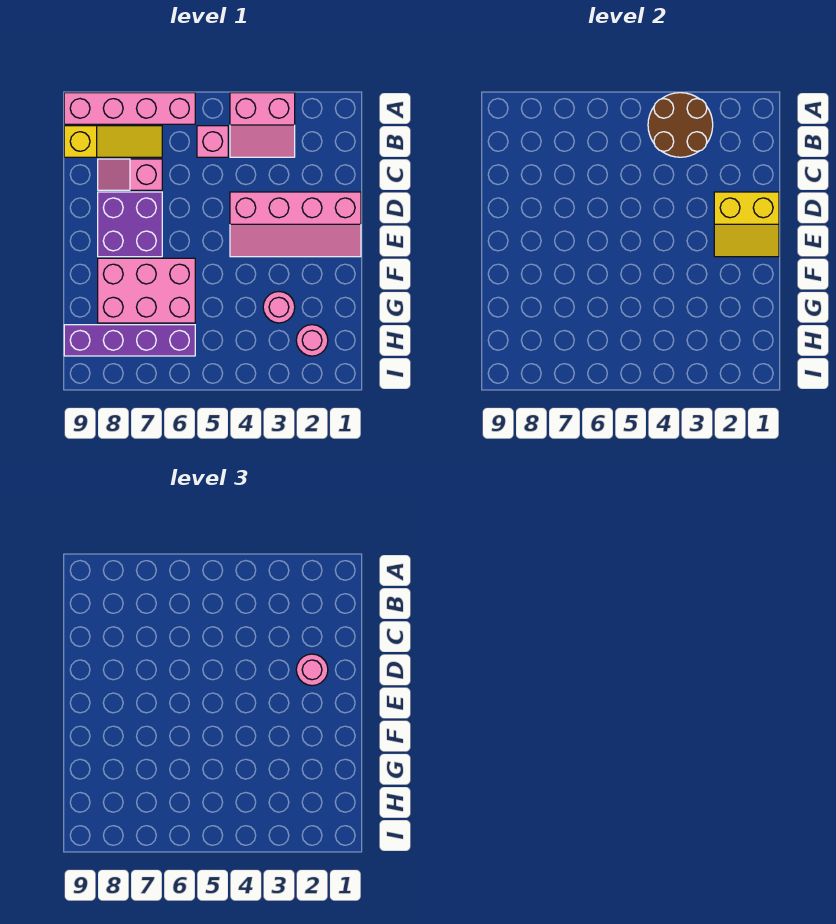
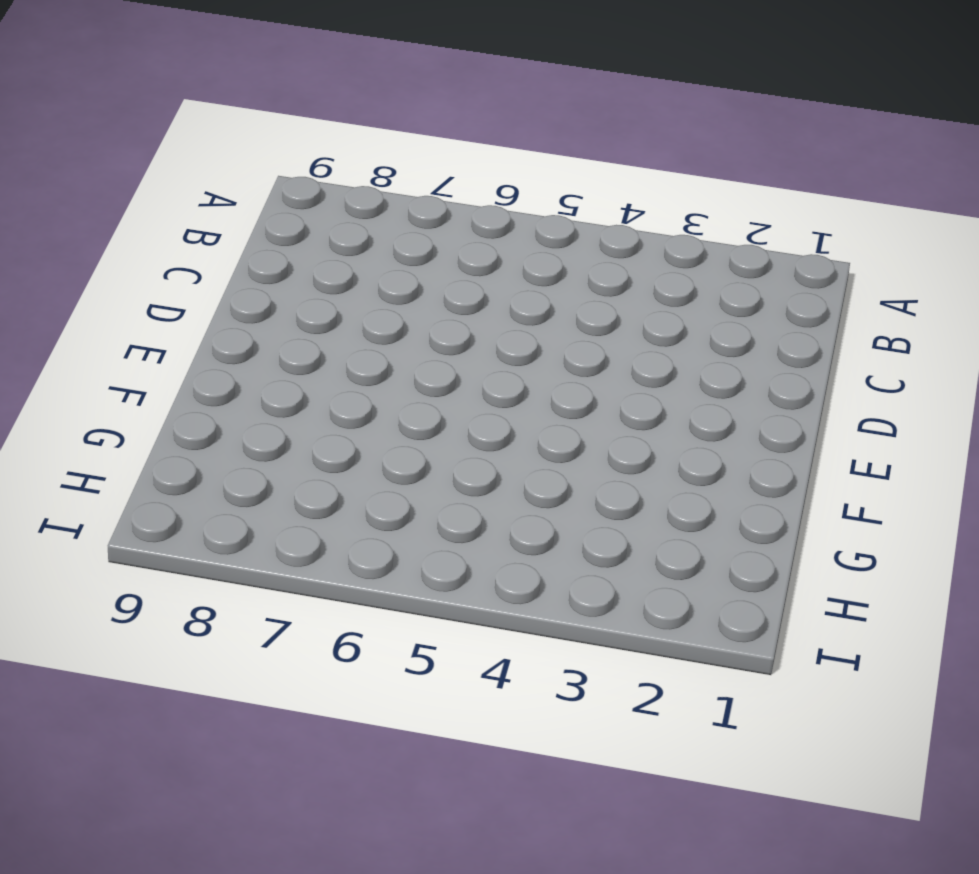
none -> pink 2x2 slope [230,93,295,157]
none -> pink 1x4 brick [64,93,195,124]
none -> pink 1x1 brick [197,126,228,157]

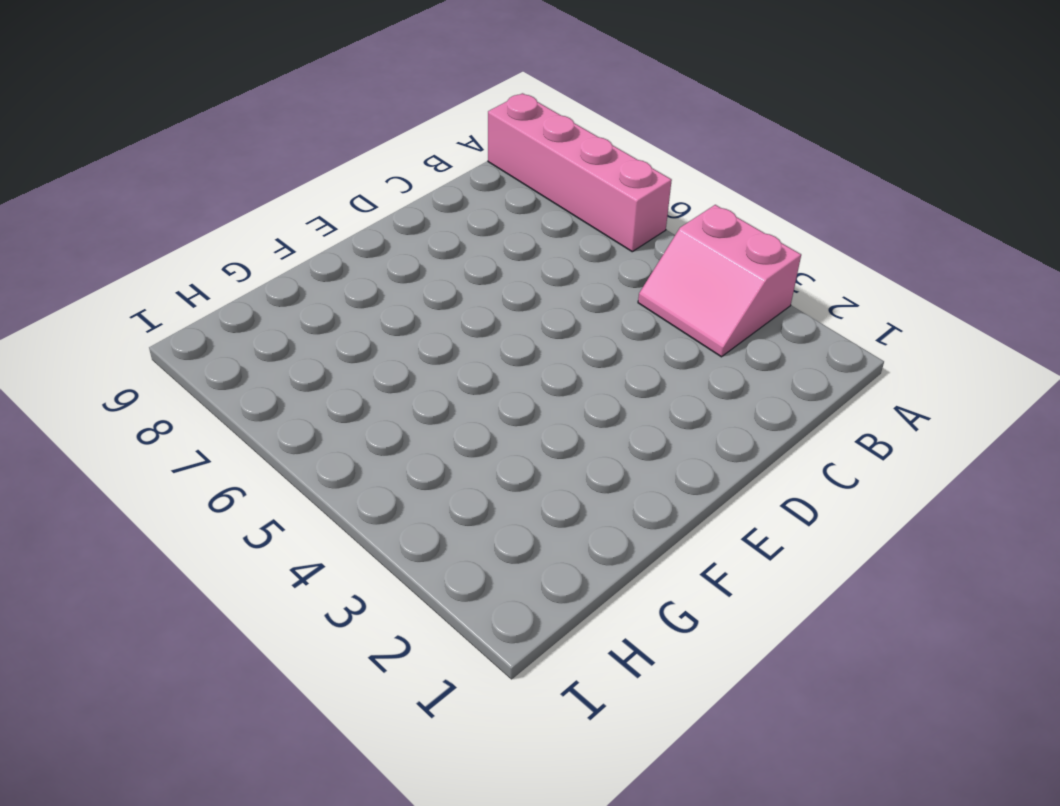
none -> pink 1x1 brick [197,126,228,157]
none -> yellow 1x3 slope [64,126,162,157]
none -> pink 1x2 slope [98,159,162,190]

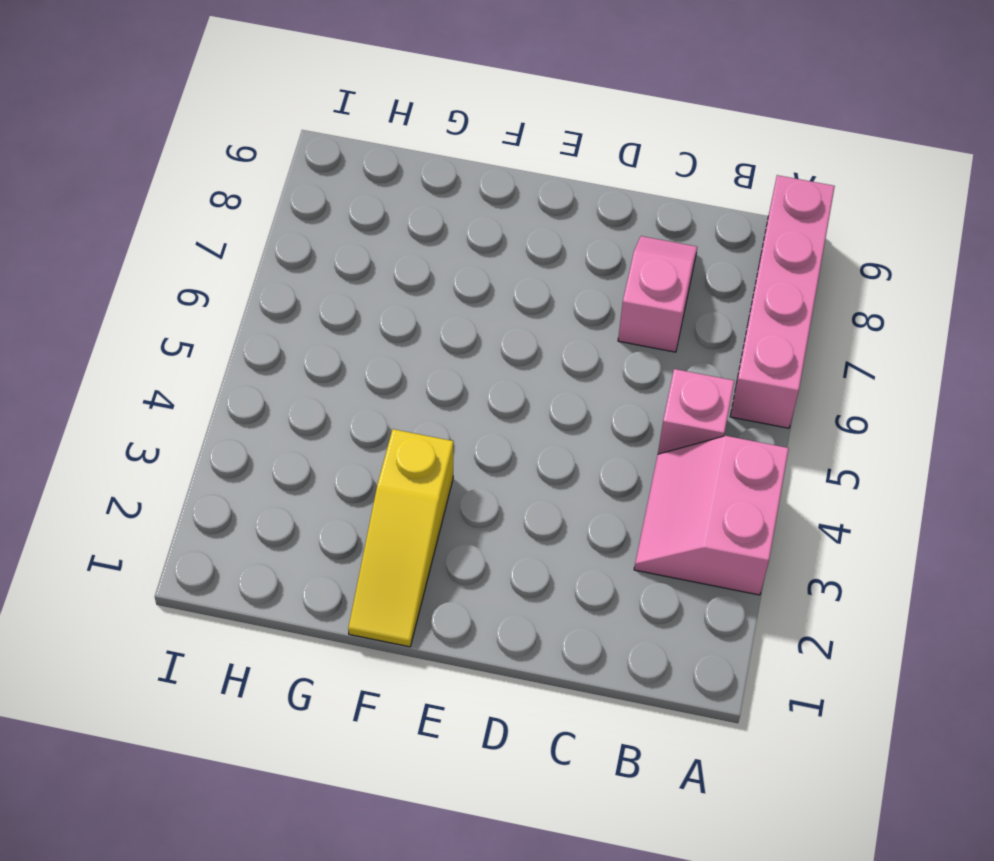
yellow 1x3 slope [348,429,454,647] -> yellow 1x3 slope moved to [64,126,162,157]
none -> pink 2x4 slope [230,192,361,257]
none -> purple 2x2 brick [98,192,162,257]
none -> pink 2x3 brick [98,258,195,323]

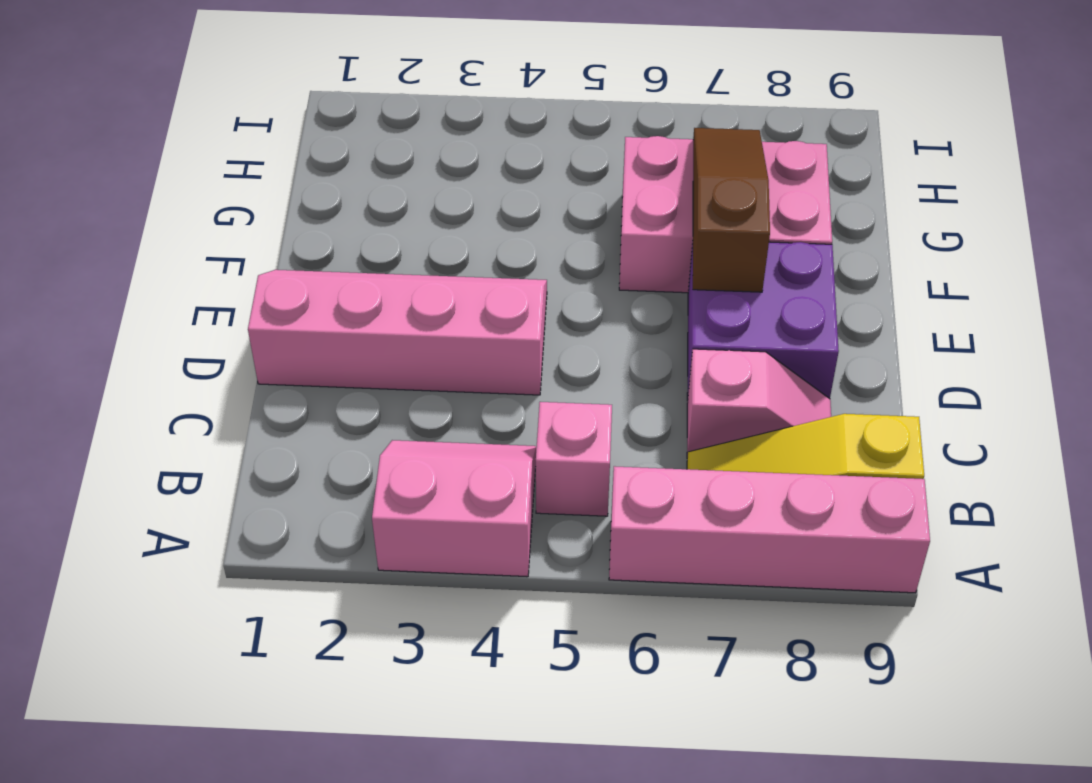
brown 1x3 slope [693,128,770,292] -> none
none -> pink 1x1 round brick [263,292,295,323]
none -> pink 1x1 round brick [296,325,328,356]
none -> purple 1x4 brick [64,325,195,356]

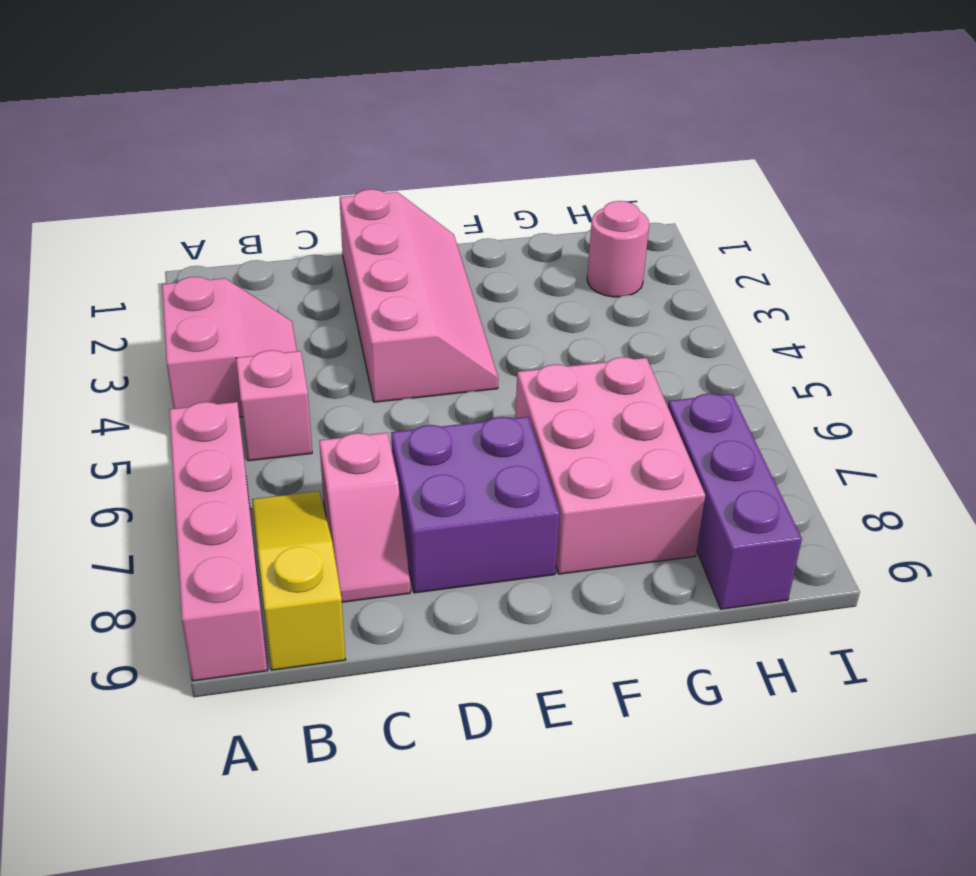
purple 1x3 brick [668,394,802,609] -> purple 1x4 brick [64,325,195,356]
none -> pink 1x1 round brick [263,292,295,323]
none -> brown 2x2 round brick [648,93,713,157]
none -> yellow 2x2 slope [714,192,779,257]

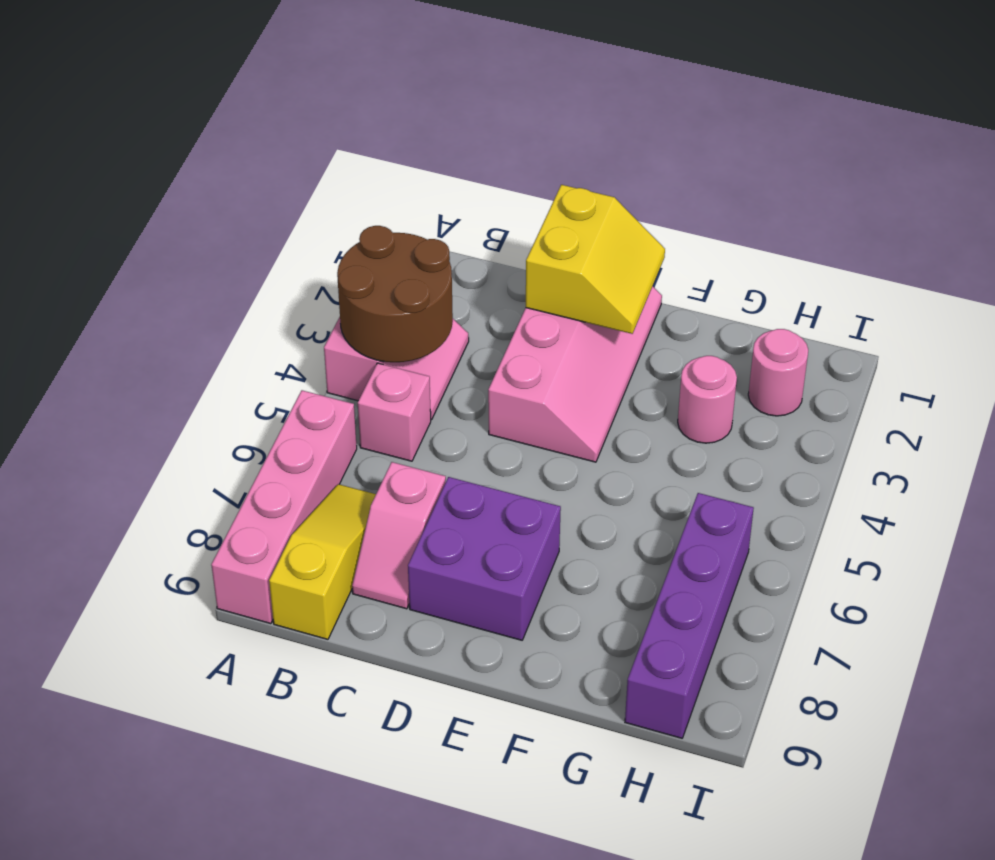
none -> pink 2x3 brick [98,258,195,323]
none -> pink 1x1 round brick [296,654,328,686]

